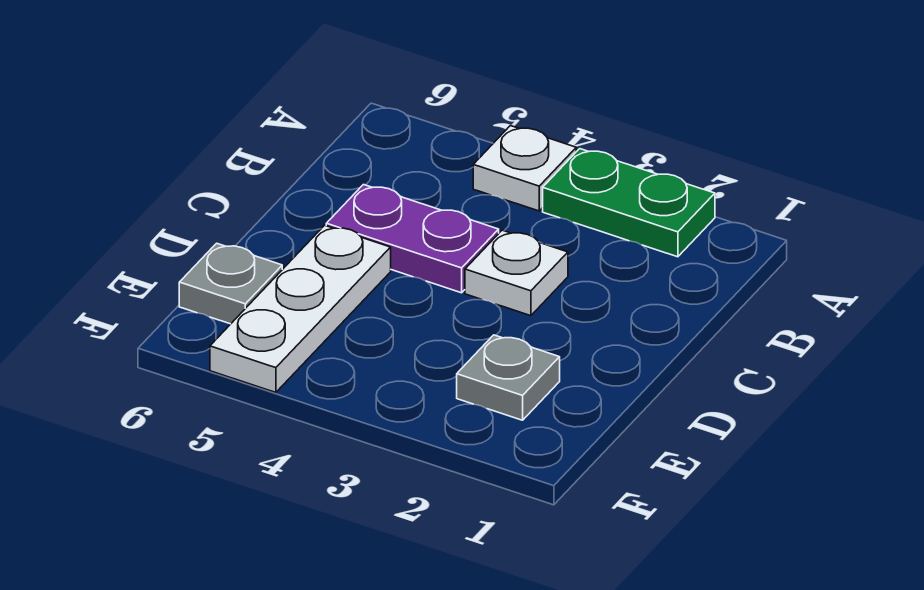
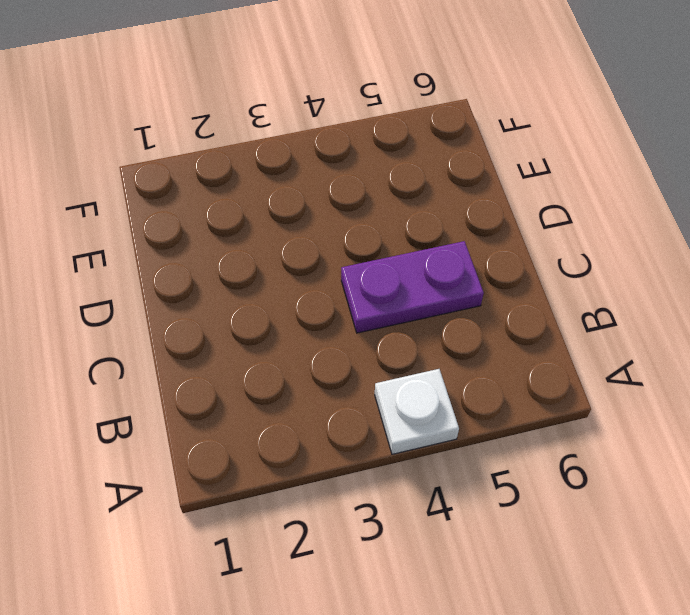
none -> green 1x2 plate [543,149,715,257]
none -> white 1x1 plate [465,230,568,316]

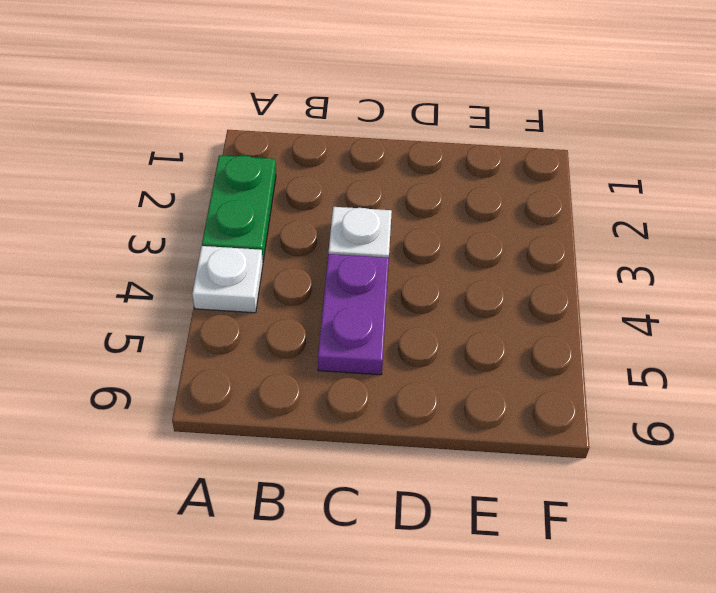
none -> white 1x3 plate [210,225,391,392]
none -> grey 1x1 plate [457,335,560,420]

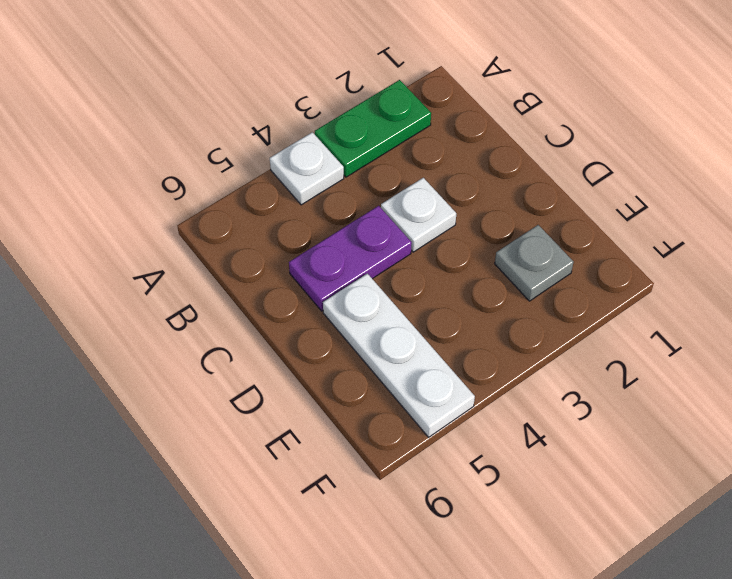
none -> grey 1x1 plate [179,243,282,324]

